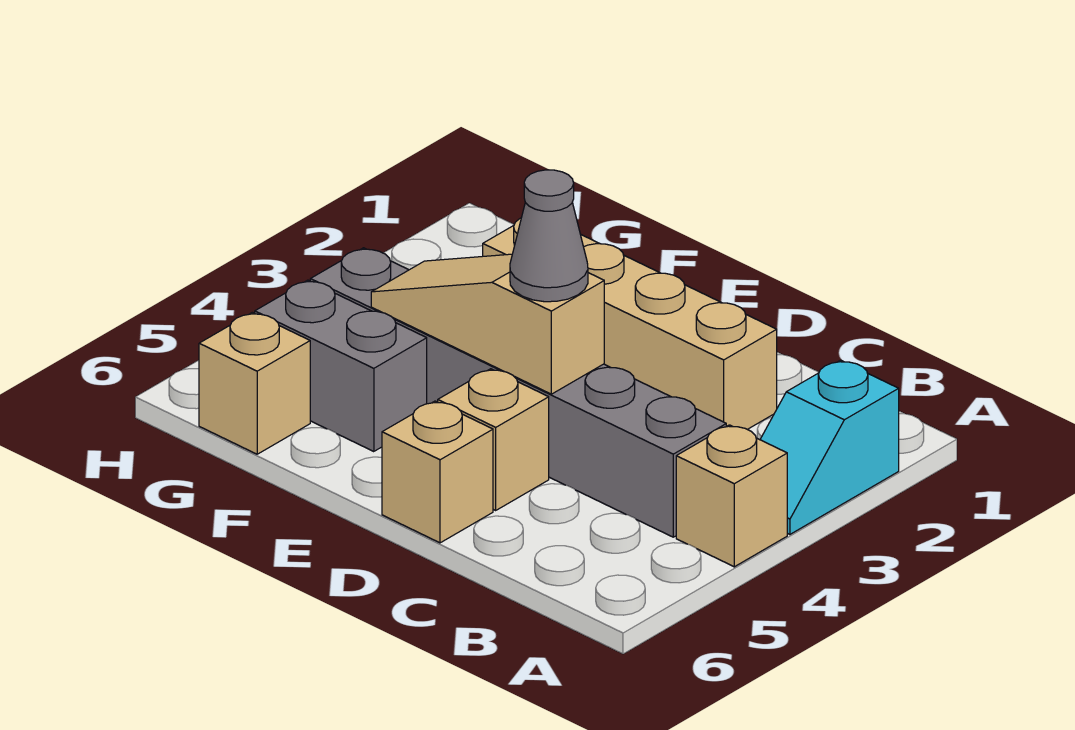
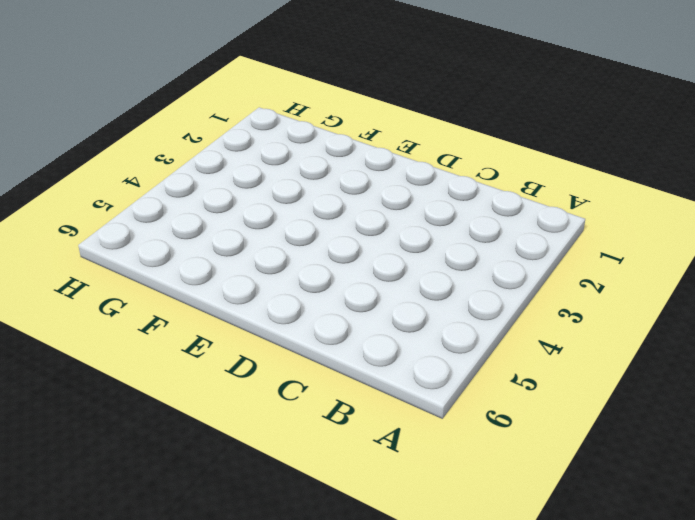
none -> cyan 1x2 slope [760,360,899,534]
none -> tan 1x1 brick [676,425,787,567]

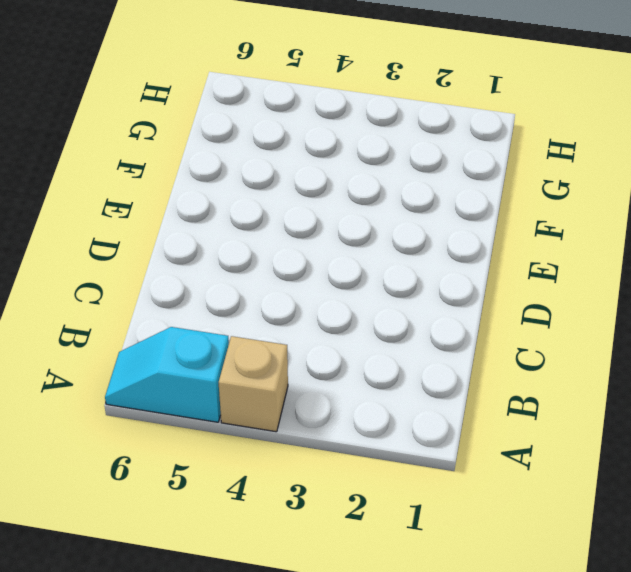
cyan 1x2 slope [105,327,229,422] -> cyan 1x2 slope moved to [760,360,899,534]
none -> grey 1x6 brick [310,248,726,537]
none -> tan 1x4 brick [483,218,777,429]

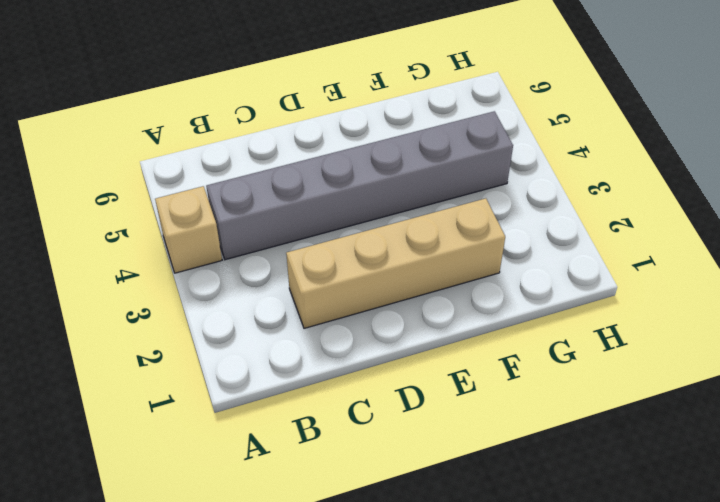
none -> cyan 1x2 slope [760,360,899,534]
none -> tan 1x1 brick [438,369,549,510]

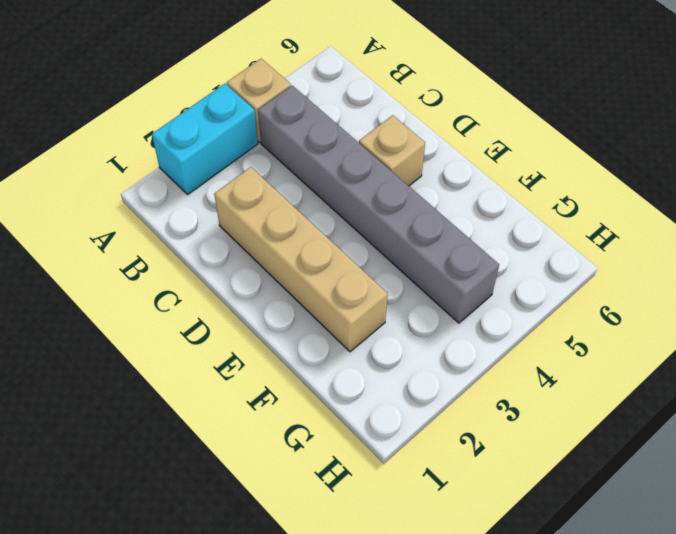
cyan 1x2 brick [152,84,258,194] -> cyan 1x2 slope [760,360,899,534]
none -> tan 1x1 brick [382,401,493,543]
none -> grey 1x2 brick [255,280,427,452]

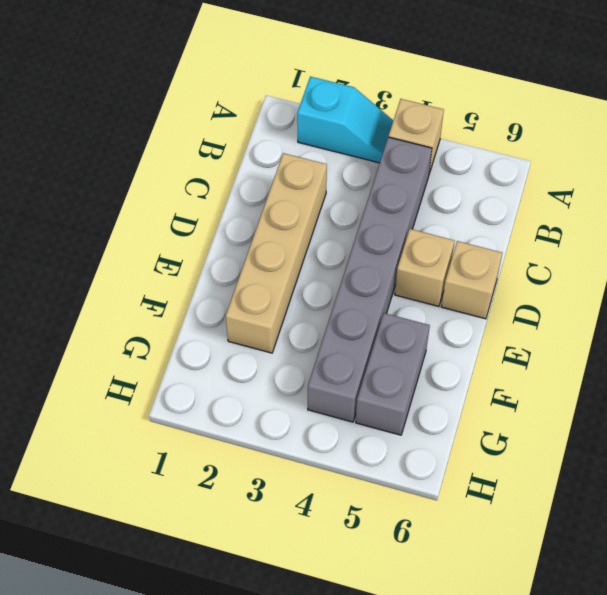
none -> tan 1x1 brick [199,313,310,454]
none -> tan 1x3 slope [371,254,604,394]

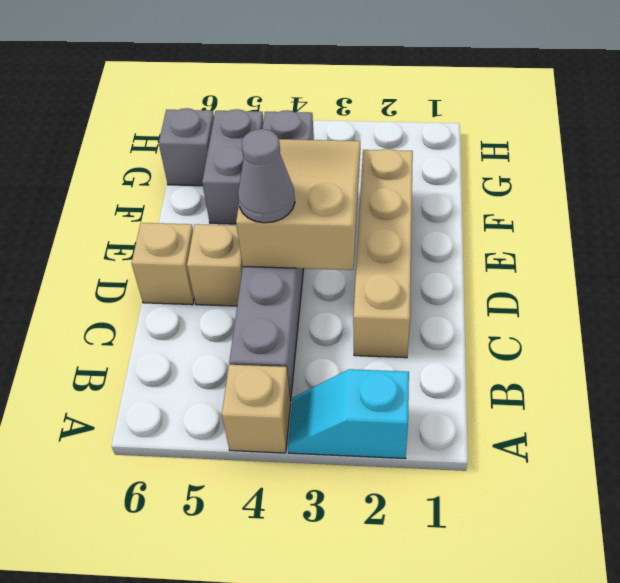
tan 2x3 slope [236,139,361,270] -> tan 1x3 slope [371,254,604,394]
grey 1x1 brick [159,108,214,186] -> tan 1x1 brick [199,313,310,454]

